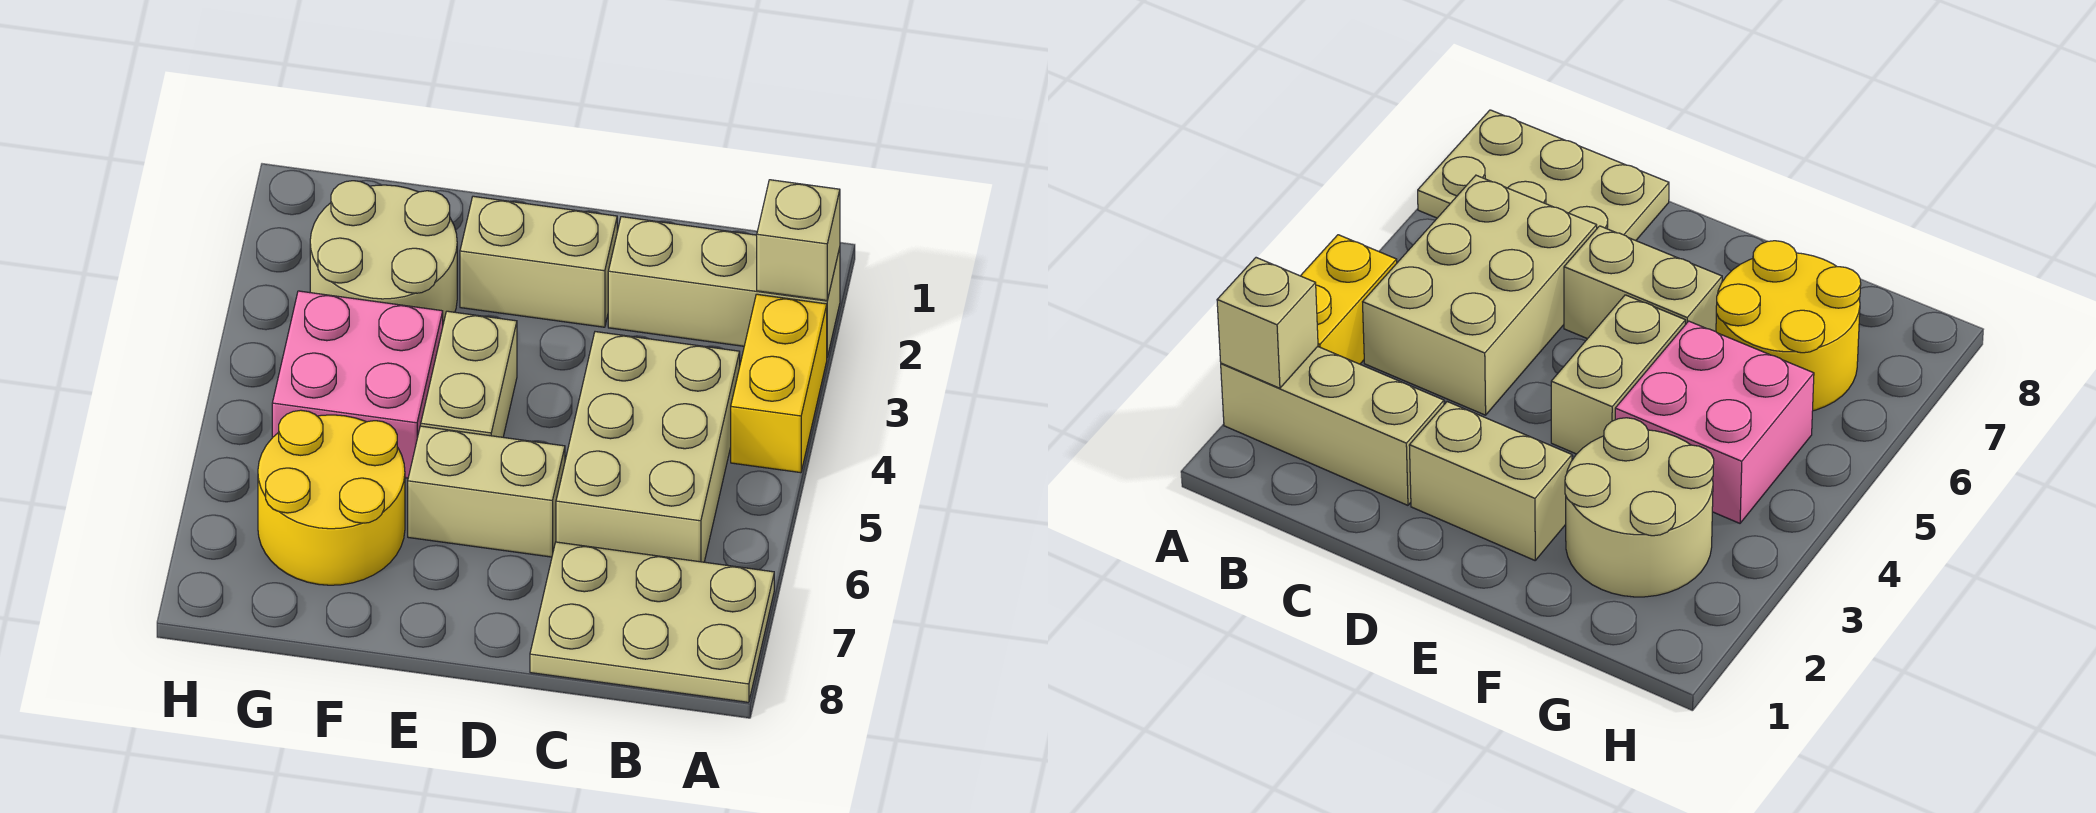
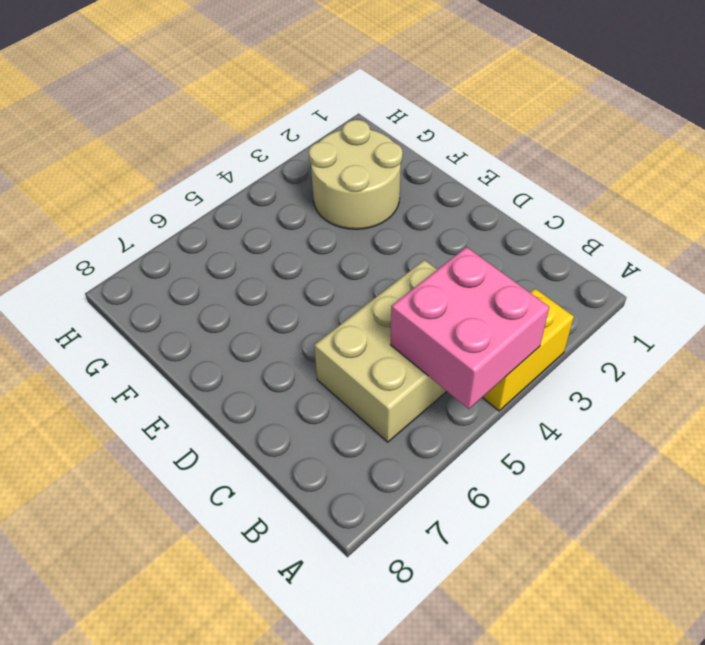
pink 2x2 brick [390,247,549,409] -> pink 2x2 brick moved to [272,291,443,478]
none -> tan 1x3 brick [608,217,840,357]
none -> tan 2x3 plate [530,542,774,702]

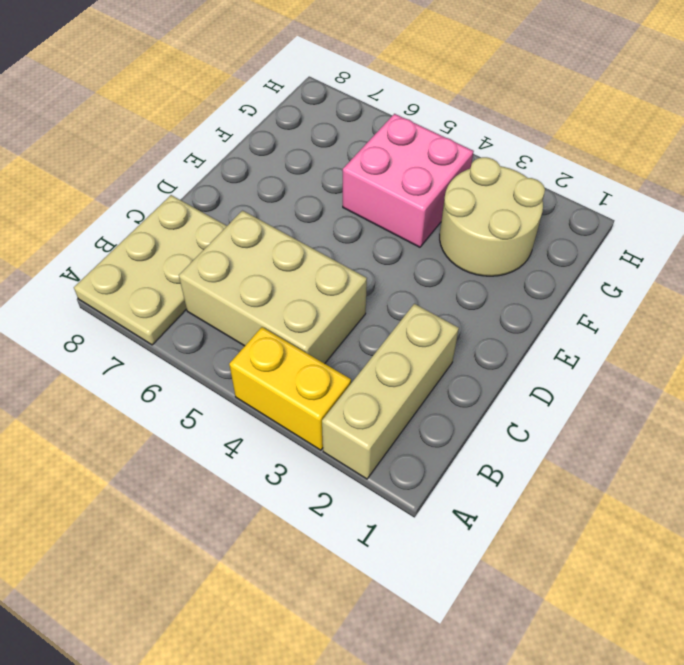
none -> tan 1x2 brick [460,196,617,327]
none -> tan 1x2 brick [408,426,565,557]

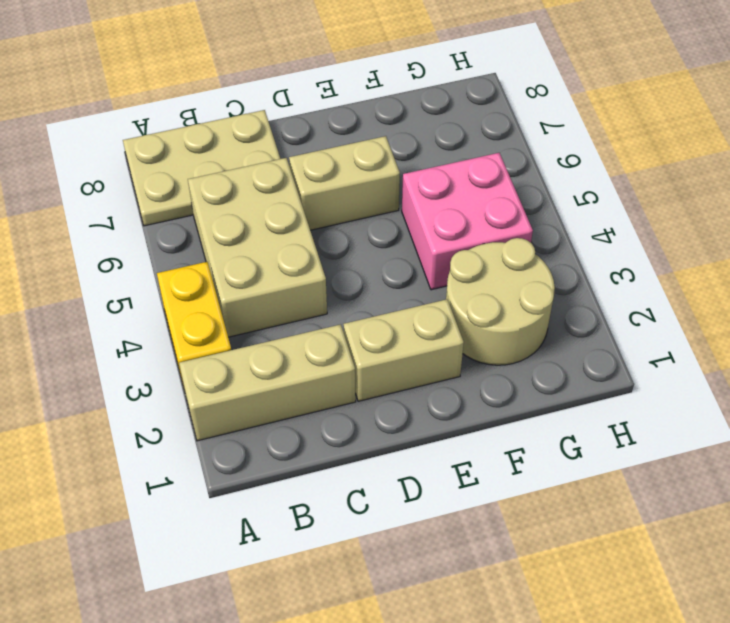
none -> tan 1x2 brick [421,311,517,437]
none -> yellow 2x2 round brick [258,410,405,585]

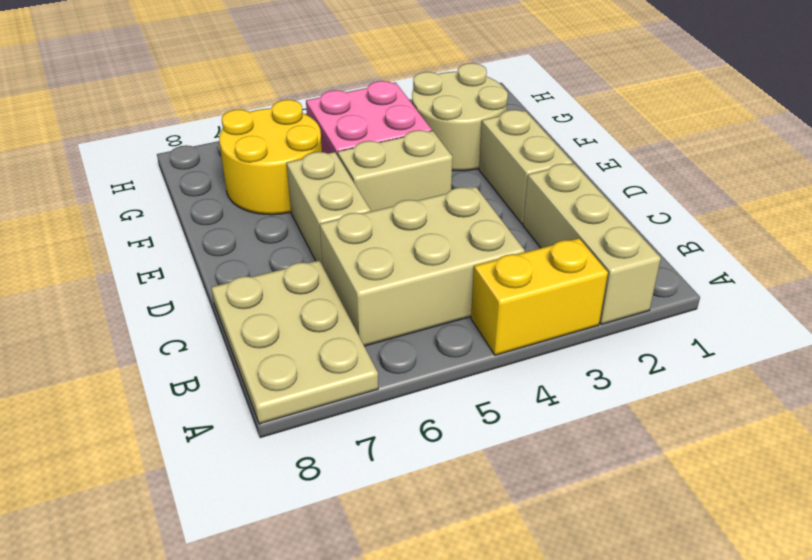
none -> tan 1x1 brick [757,180,840,300]

